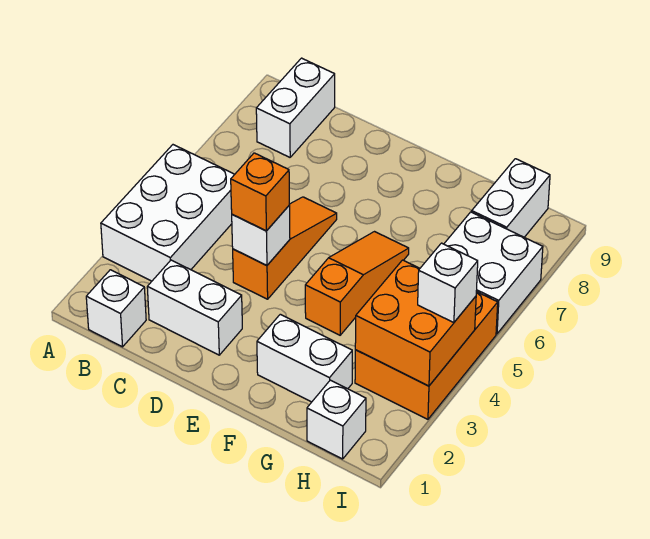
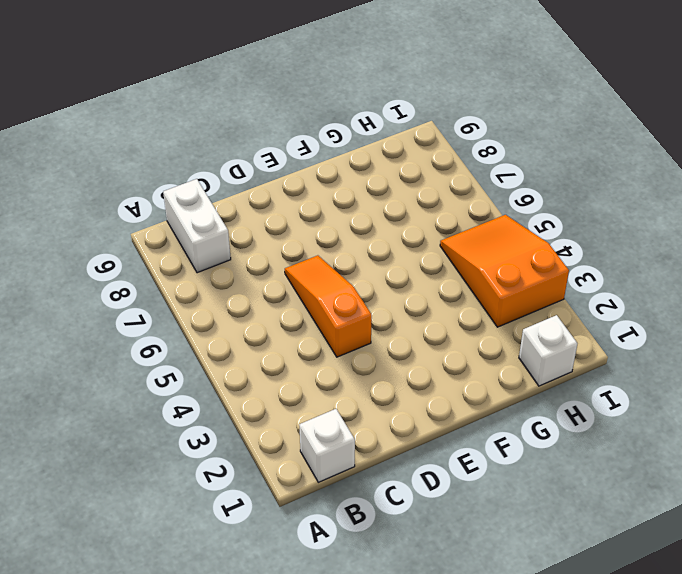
orange 2x3 slope [440,215,569,327] -> orange 2x3 brick [355,292,498,419]
none -> white 2x3 brick [101,145,235,281]
none -> white 1x2 brick [147,260,242,355]
none -> white 1x2 brick [257,314,352,402]

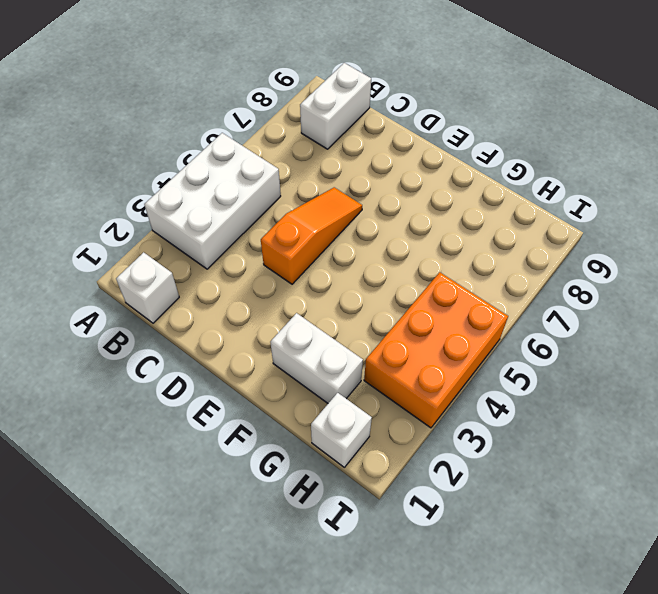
none -> white 1x2 brick [147,260,242,355]
none -> orange 1x3 slope [305,232,409,335]
none -> white 2x2 brick [444,212,543,334]

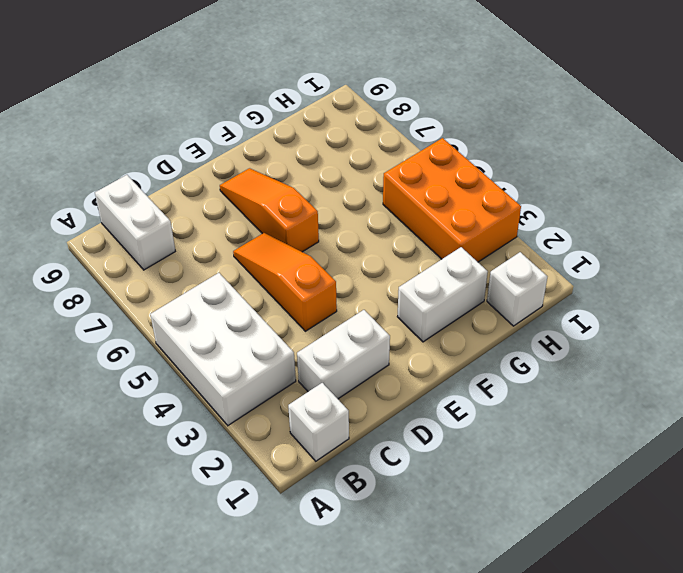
orange 1x3 slope [220,168,319,252] -> orange 1x3 slope moved to [305,232,409,335]
none -> white 2x2 brick [444,212,543,334]
none -> white 1x2 brick [472,159,550,237]
none -> white 1x1 brick [232,205,290,265]

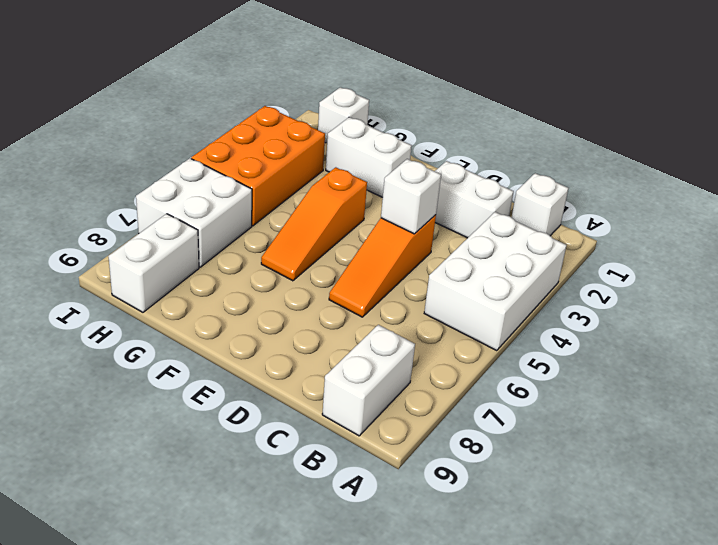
none -> orange 2x2 brick [355,260,476,386]
none -> orange 1x1 brick [231,153,289,231]
none -> white 1x1 brick [418,243,478,323]

